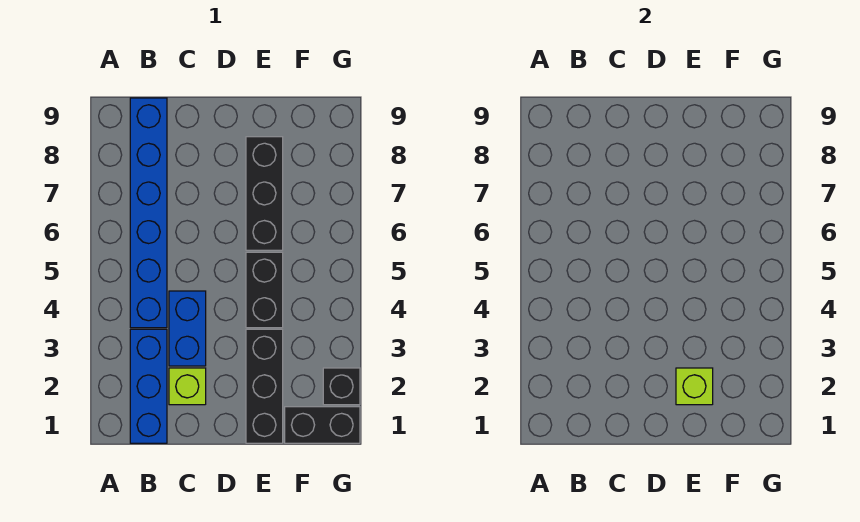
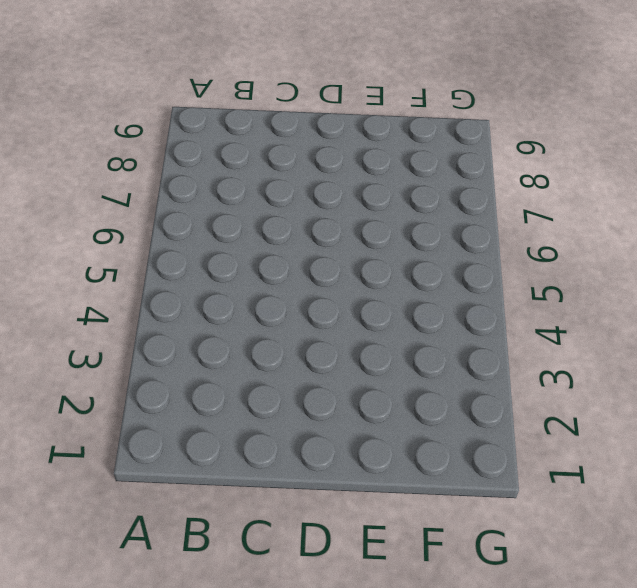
none -> blue 1x3 brick [130,329,167,443]
none -> blue 1x6 brick [130,98,167,328]

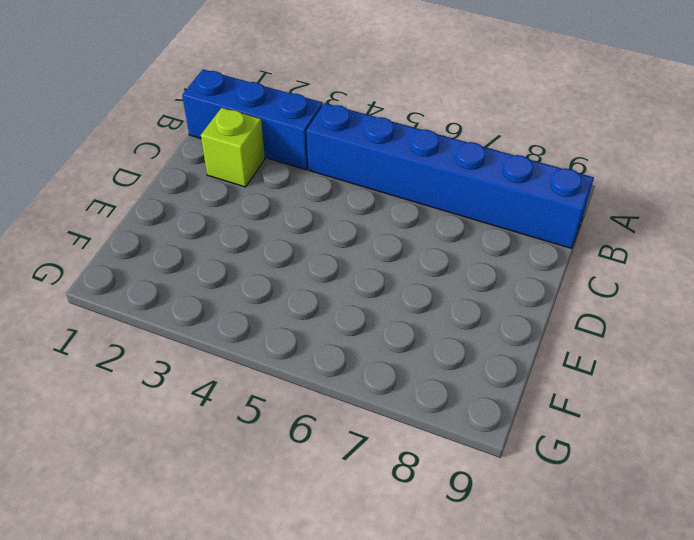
none -> blue 1x2 brick [169,291,206,366]
none -> black 1x3 brick [246,329,283,443]

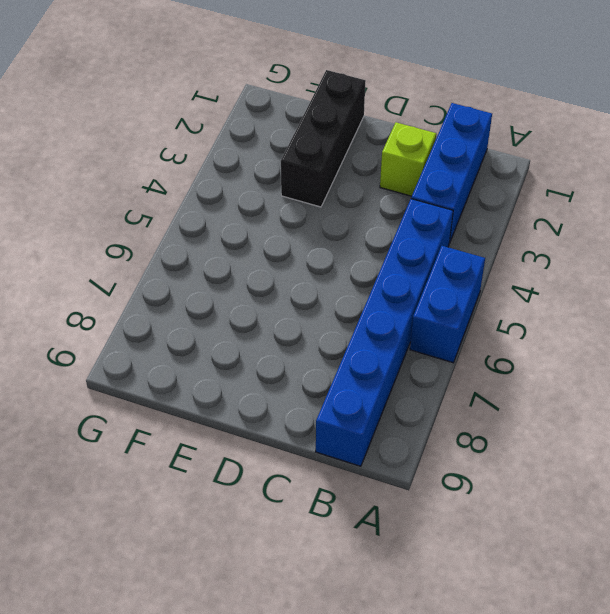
blue 1x2 brick [410,246,485,363] -> blue 1x2 brick moved to [169,291,206,366]
none -> black 1x2 brick [246,252,283,328]
none -> black 1x3 brick [246,137,283,250]

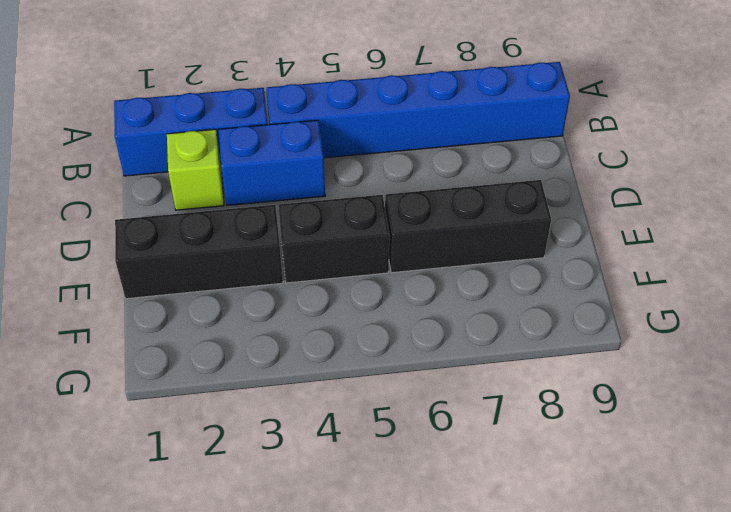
none -> black 1x2 brick [285,407,360,443]
none -> black 1x1 brick [323,368,360,405]

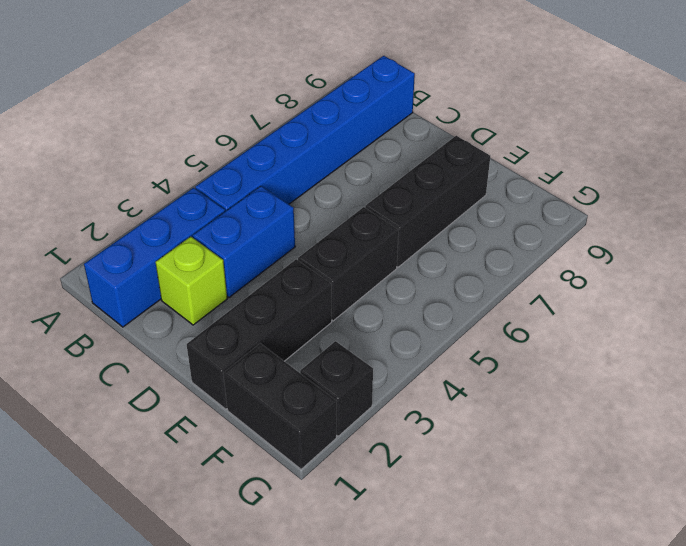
none -> lime 1x1 brick [676,368,713,405]

